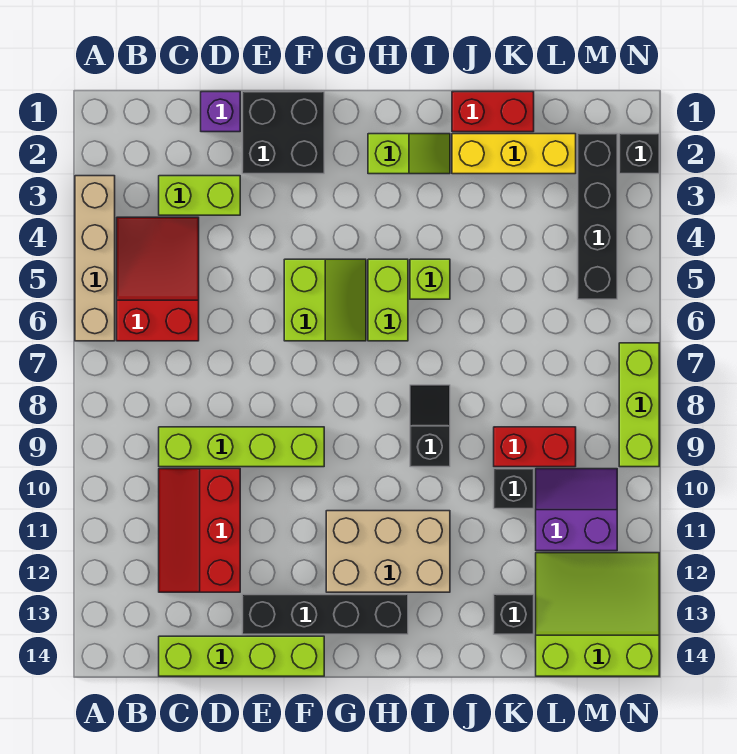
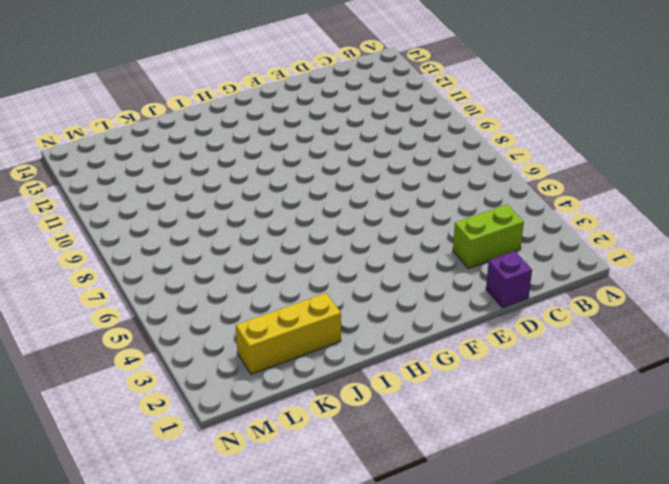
none -> tan 1x4 brick [75,176,115,341]
none -> red 2x3 slope [117,217,199,341]
none -> lime 1x4 brick [159,427,324,467]

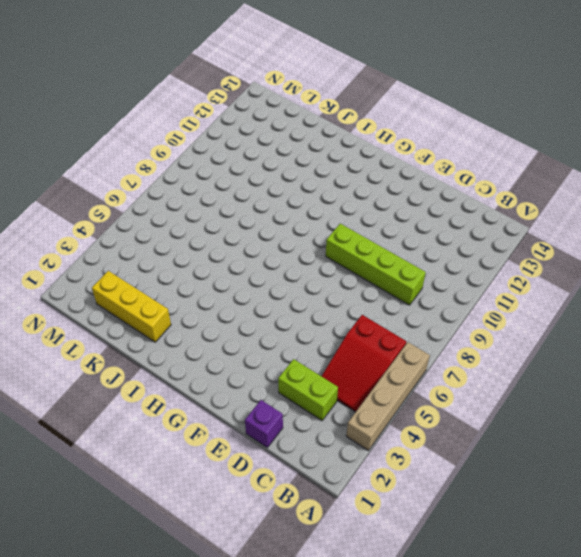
none -> red 2x3 slope [159,469,240,592]
none -> lime 1x4 brick [159,636,324,676]
none -> black 2x2 brick [242,92,324,174]

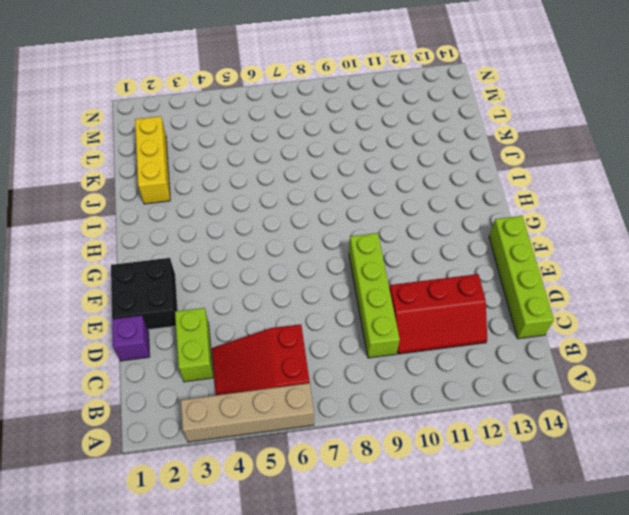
none -> black 1x4 brick [242,594,408,634]
none -> lime 2x2 slope [284,259,366,341]
none -> tan 2x3 brick [326,511,450,592]

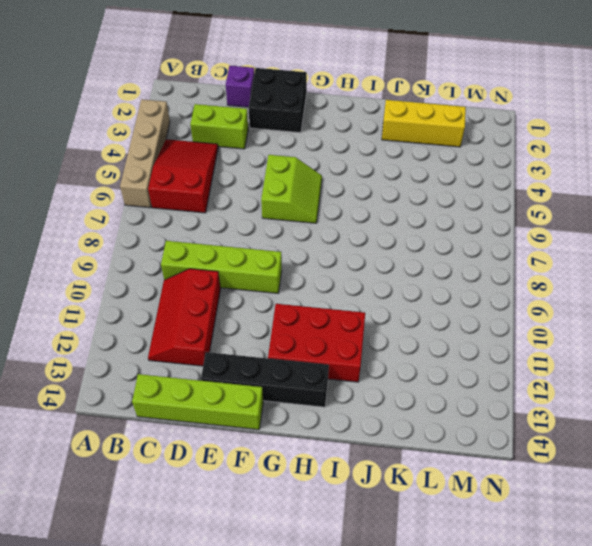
red 2x3 brick [268,304,365,382] -> tan 2x3 brick [326,511,450,592]
none -> lime 1x2 slope [368,134,450,174]
none -> lime 1x2 brick [368,259,408,341]
none -> lime 1x1 brick [410,259,450,299]

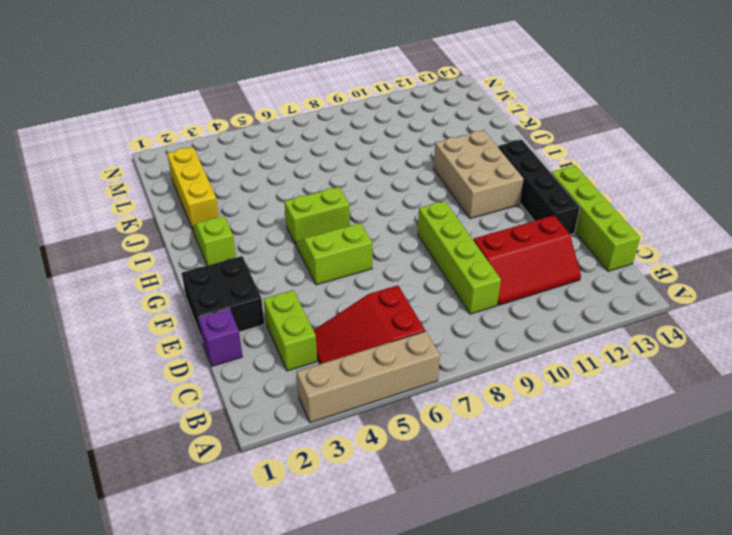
none -> lime 1x1 brick [410,259,450,299]
none -> black 1x2 slope [410,385,450,467]
none -> red 1x2 brick [452,92,534,132]

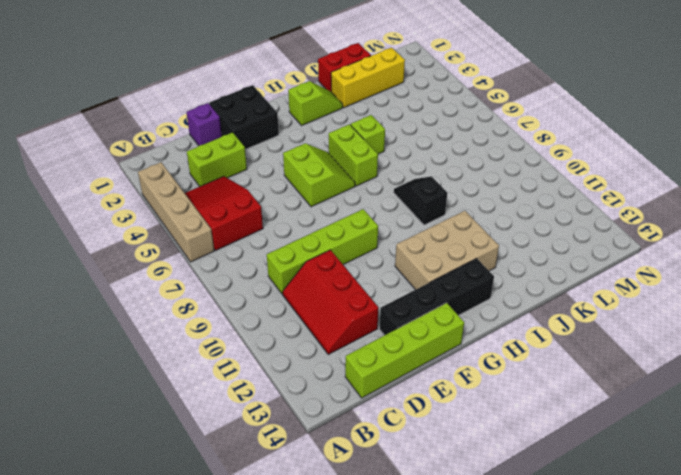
none -> red 1x2 brick [494,427,576,467]
none -> black 1x1 brick [494,469,534,509]
none -> black 1x1 brick [494,594,534,634]

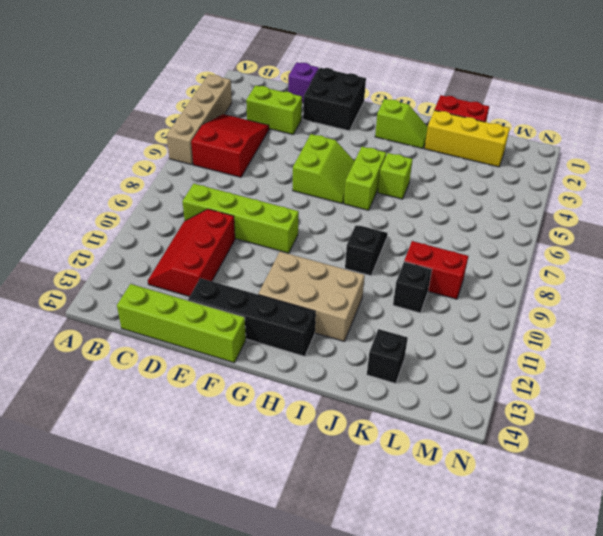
none -> purple 2x2 slope [536,469,617,551]
none -> lime 3x3 slope [536,553,659,676]
none -> black 1x4 brick [578,134,617,299]

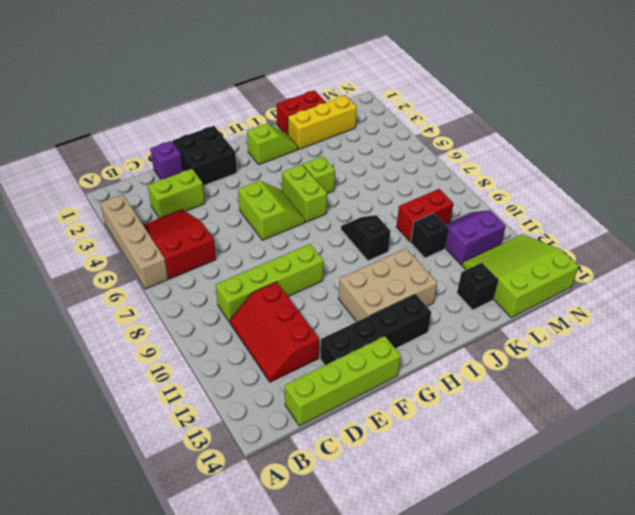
none -> black 1x4 brick [578,134,617,299]
none -> black 1x1 brick [619,134,659,174]
none -> lime 1x3 brick [619,343,659,467]

